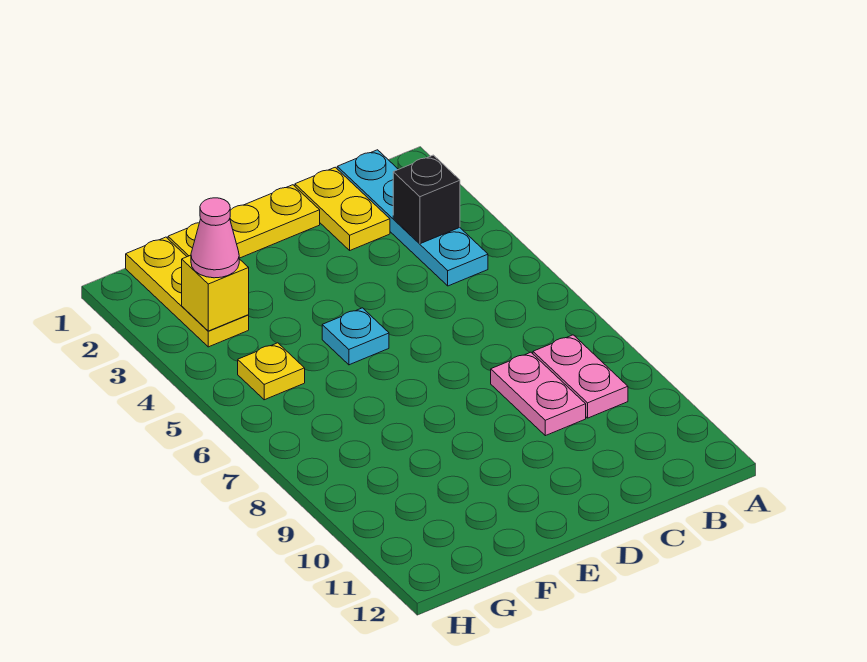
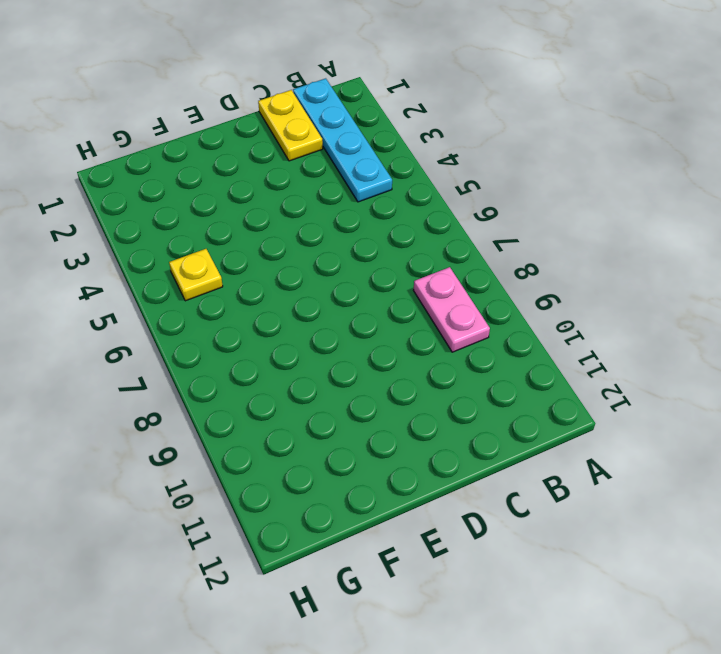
none -> pink 1x2 plate [491,352,586,436]
none -> yellow 1x3 plate [168,185,320,258]

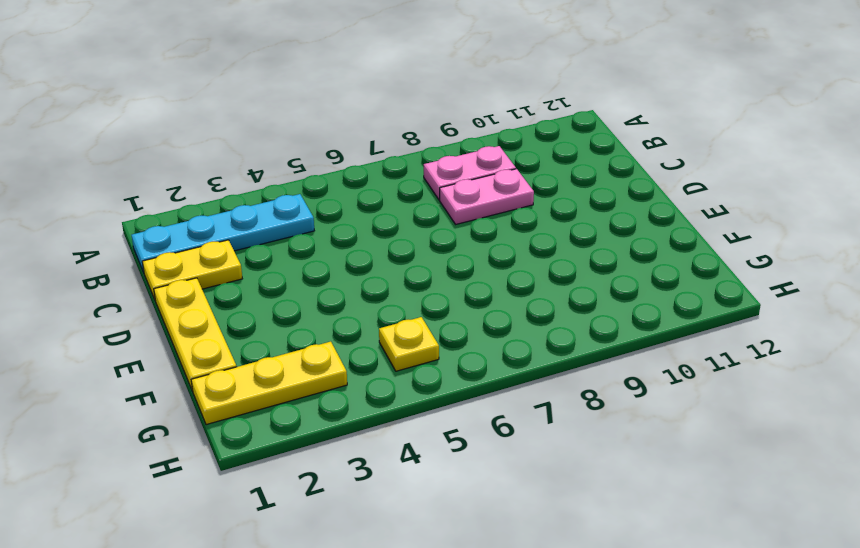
none -> cyan 1x1 plate [322,308,389,365]
none -> black 1x1 brick [393,155,460,244]

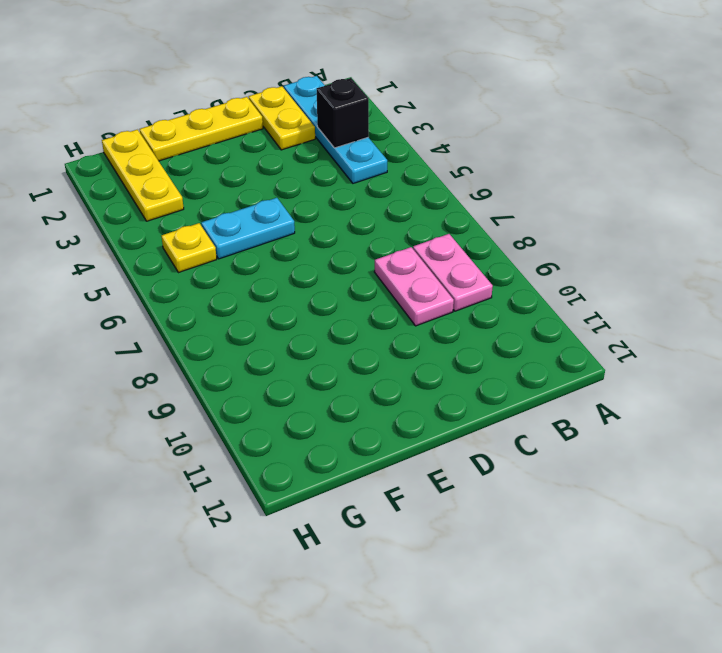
cyan 1x2 plate [201,198,295,259] -> cyan 1x1 plate [322,308,389,365]
none -> yellow 1x1 brick [182,255,249,331]
none -> pink 1x1 cone [191,198,239,278]

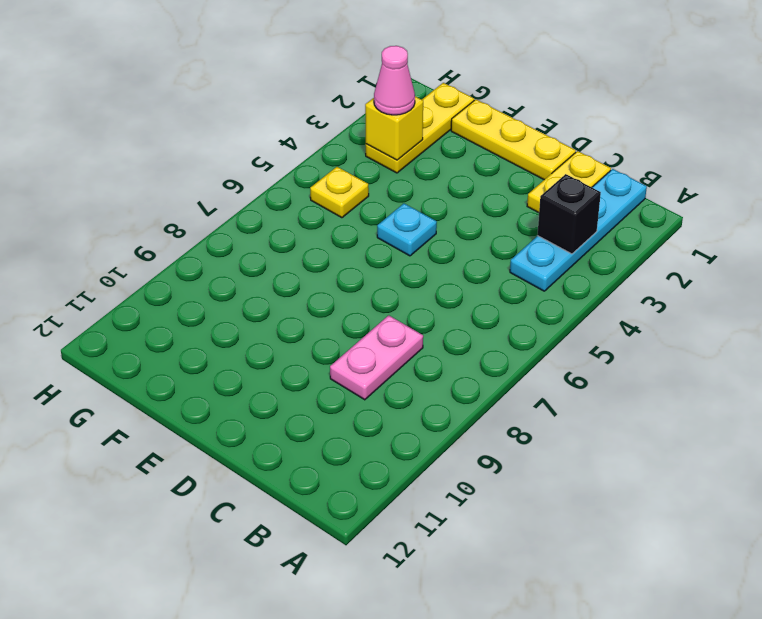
none -> pink 1x2 plate [533,335,628,418]

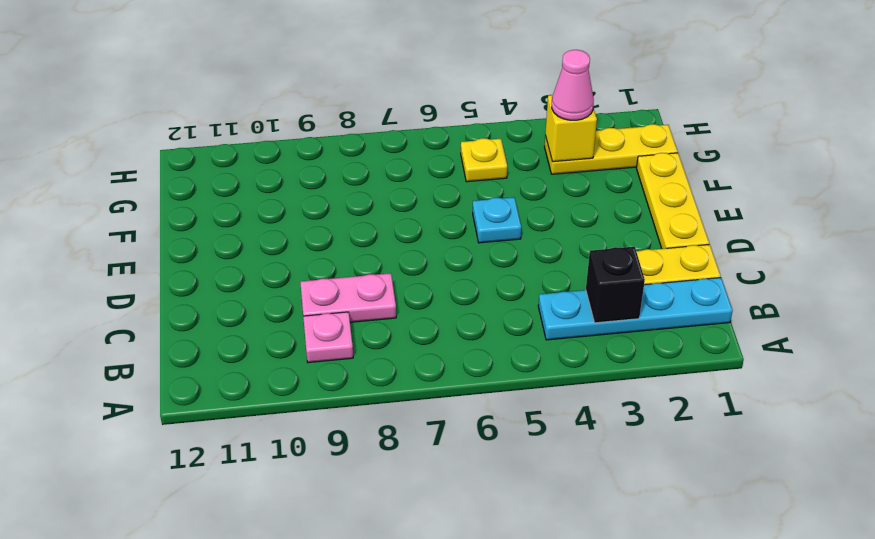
pink 1x1 plate [303,312,353,363] -> pink 1x2 plate [533,335,628,418]

